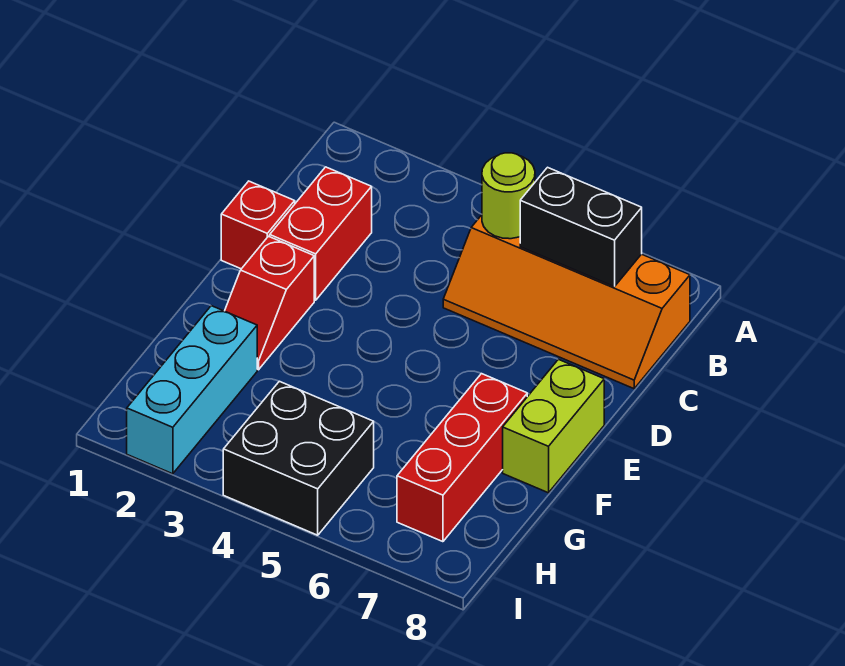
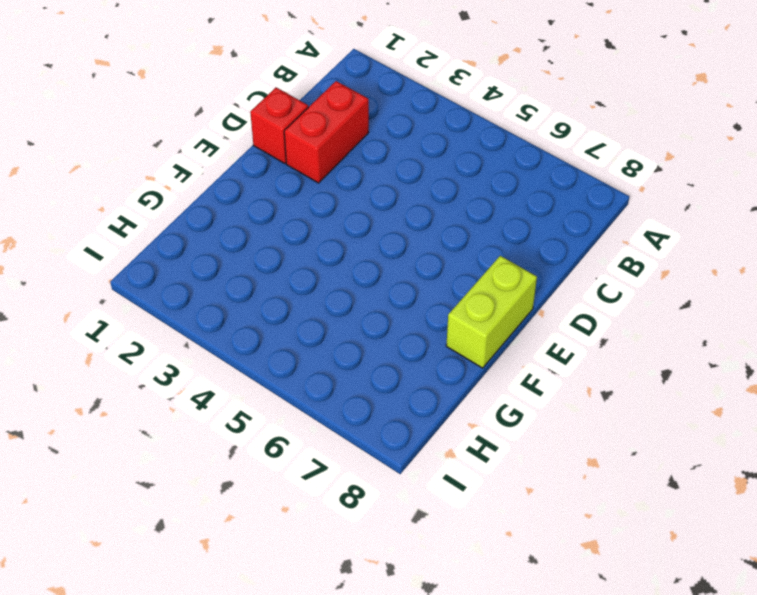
none -> orange 2x4 slope [443,215,690,389]
none -> red 1x2 slope [225,236,314,370]

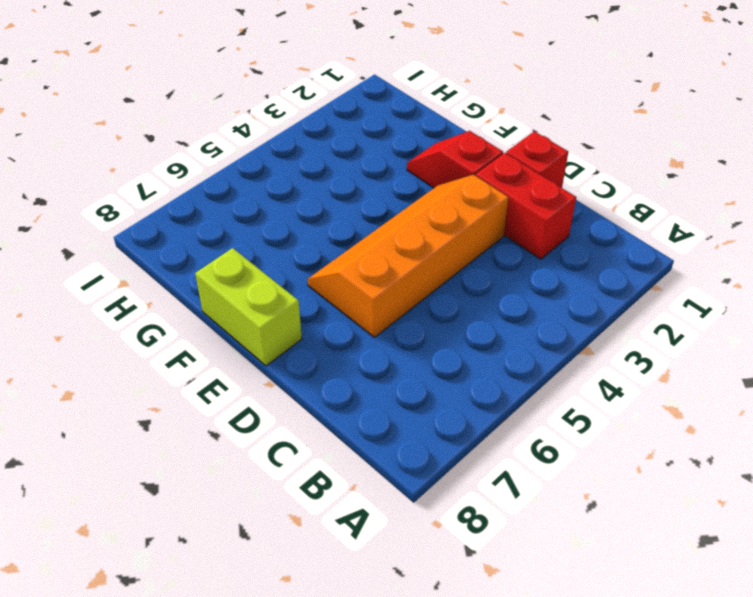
orange 2x4 slope [308,175,509,337] -> orange 2x4 slope moved to [443,215,690,389]
none -> red 1x3 brick [397,374,527,542]
none -> cyan 1x3 brick [127,306,257,474]

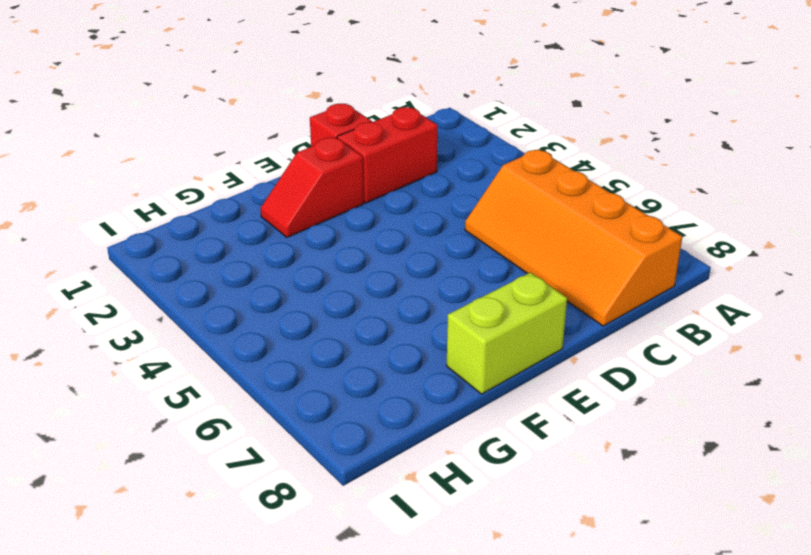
none -> red 1x3 brick [397,374,527,542]
none -> cyan 1x3 brick [127,306,257,474]

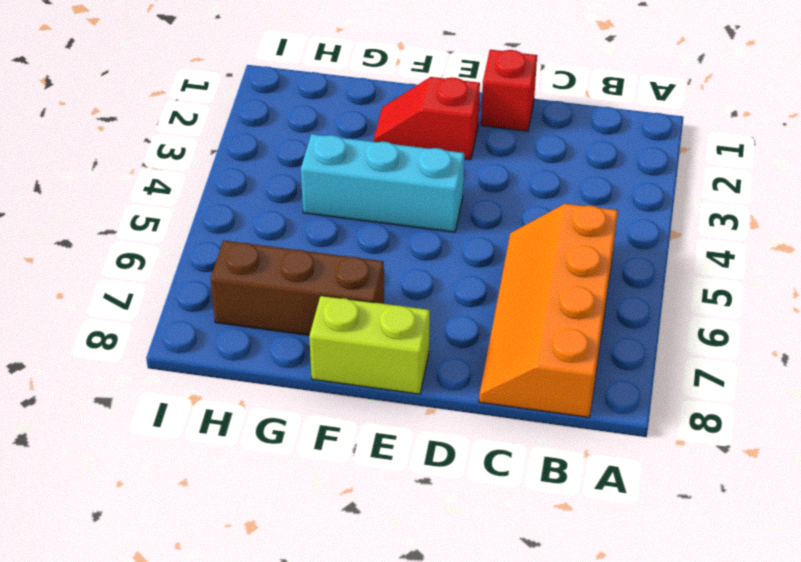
cyan 1x3 brick [301,134,464,232] -> cyan 1x3 brick moved to [127,306,257,474]
brown 1x3 brick [211,240,384,335] -> red 1x3 brick [397,374,527,542]
none -> red 1x2 brick [270,167,372,300]
none -> black 2x2 brick [223,381,374,535]

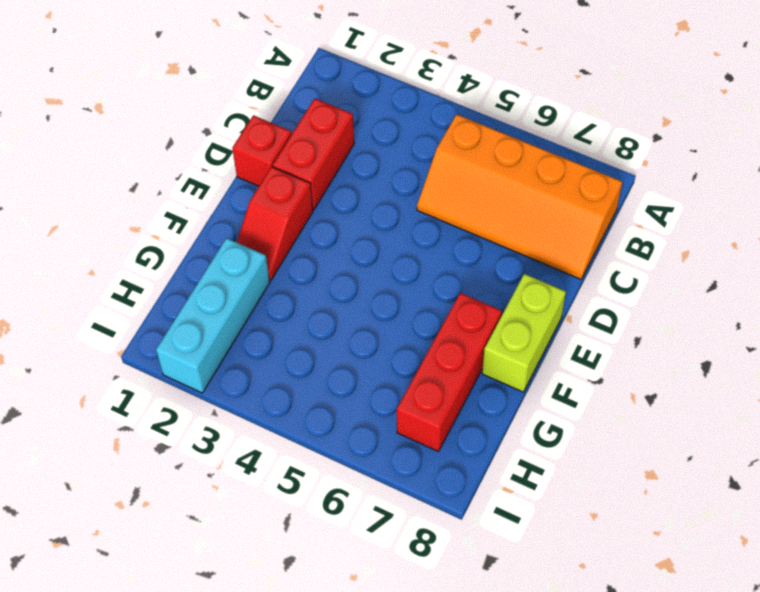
none -> black 2x2 brick [223,381,374,535]
none -> lime 1x1 round brick [482,153,535,239]

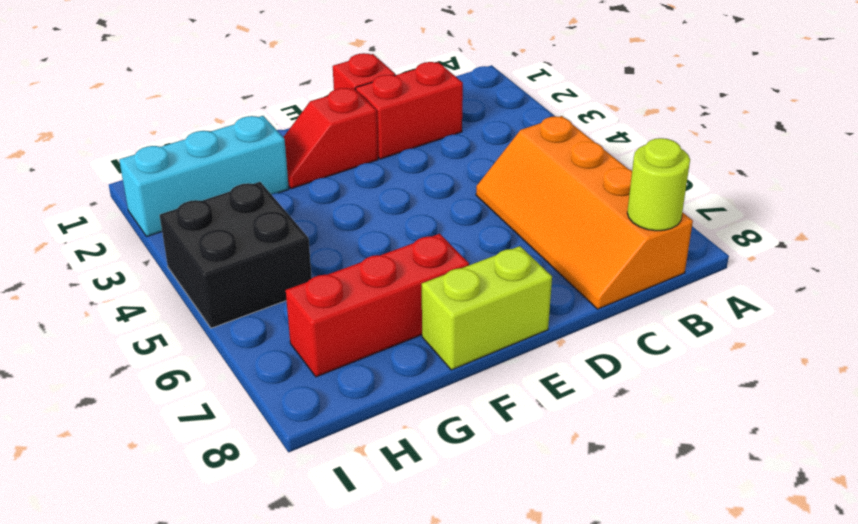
lime 1x1 round brick [627,138,690,231] -> lime 1x1 round brick moved to [482,153,535,239]
none -> black 1x2 brick [520,167,642,287]

